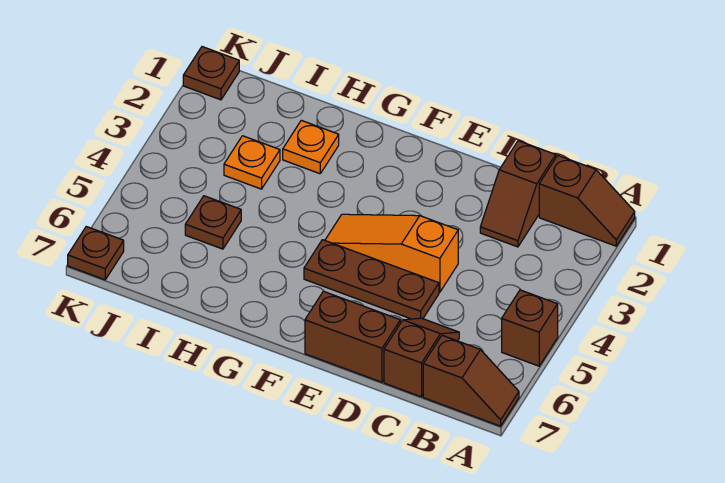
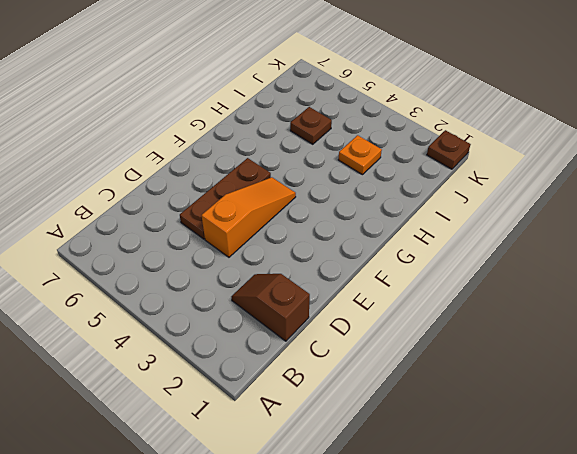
none -> brown 1x2 slope [539,155,635,246]
none -> brown 1x1 brick [502,290,558,366]
none -> brown 1x2 slope [423,335,519,426]

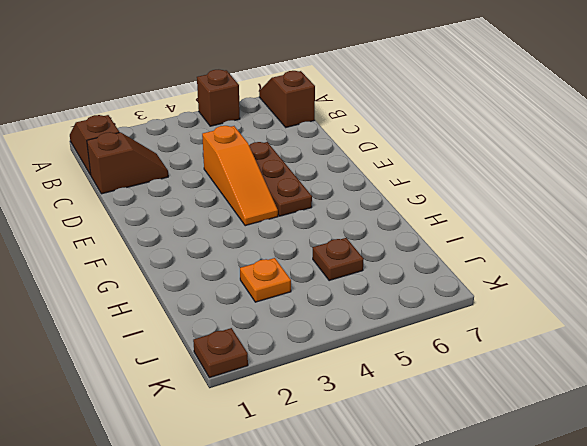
none -> brown 1x2 slope [384,318,459,397]
none -> brown 1x2 brick [305,291,400,382]
none -> orange 1x1 plate [283,120,339,174]

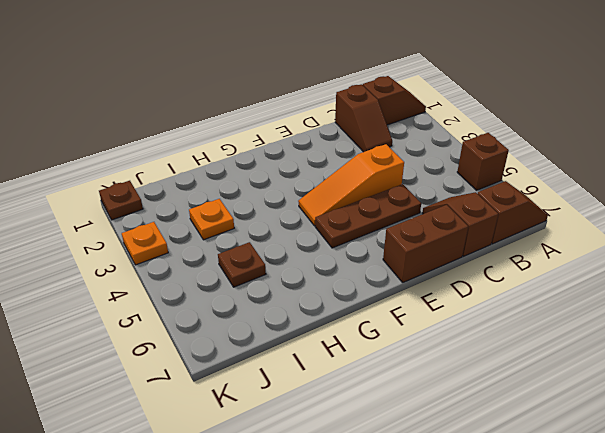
orange 1x1 plate [122,222,168,265] -> orange 1x1 plate moved to [283,120,339,174]
none -> brown 1x1 plate [68,227,124,280]

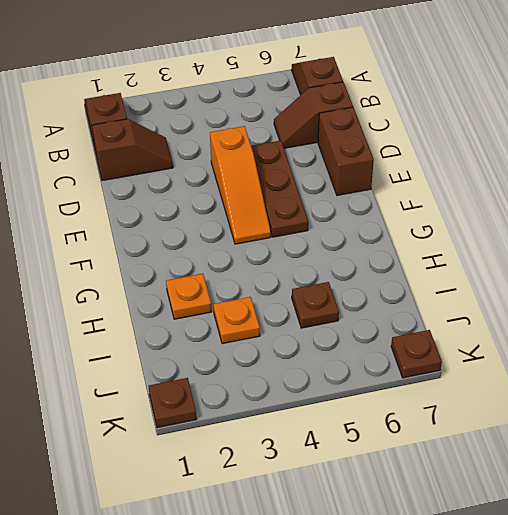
none -> brown 1x1 brick [502,290,558,366]

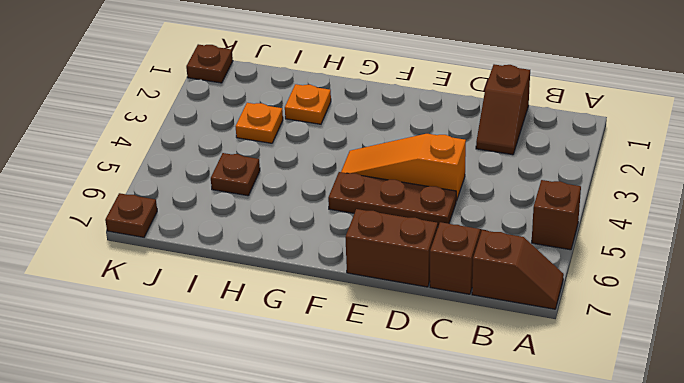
none -> brown 1x2 slope [539,155,635,246]

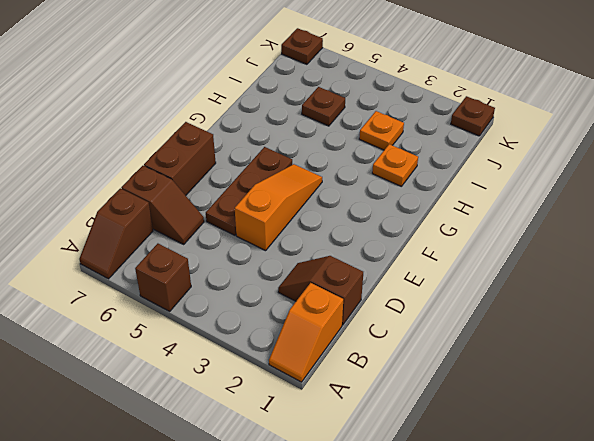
orange 1x2 slope [269,283,343,382] -> brown 1x2 slope [539,155,635,246]

